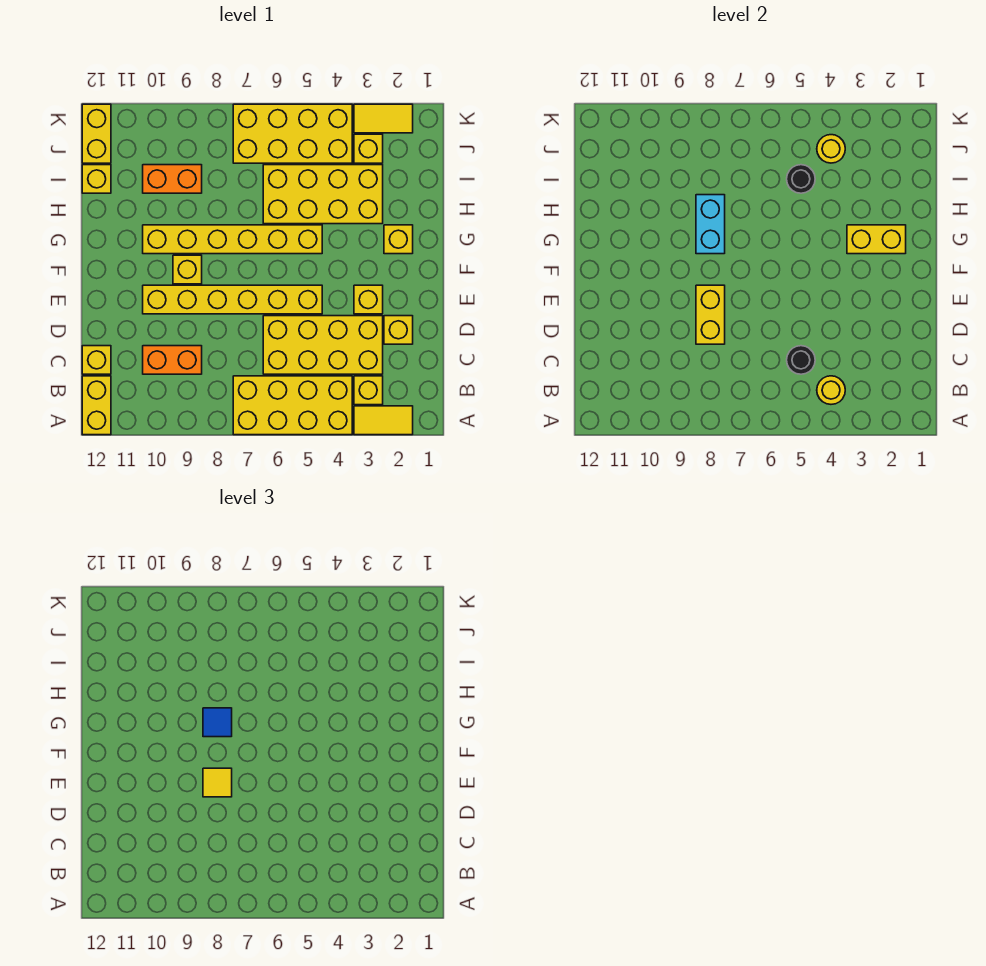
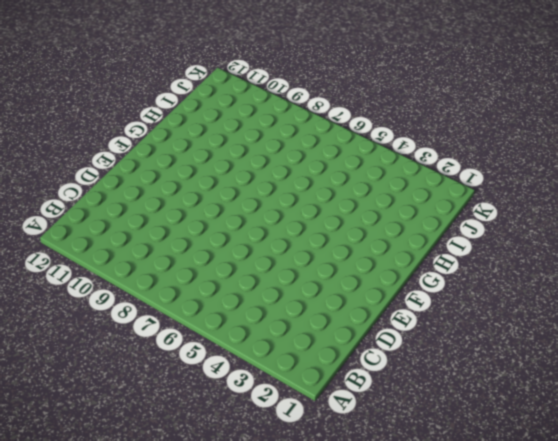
none -> yellow 1x2 tile [354,406,413,435]
none -> yellow 2x4 brick [233,376,352,435]
none -> yellow 1x2 brick [82,376,111,435]

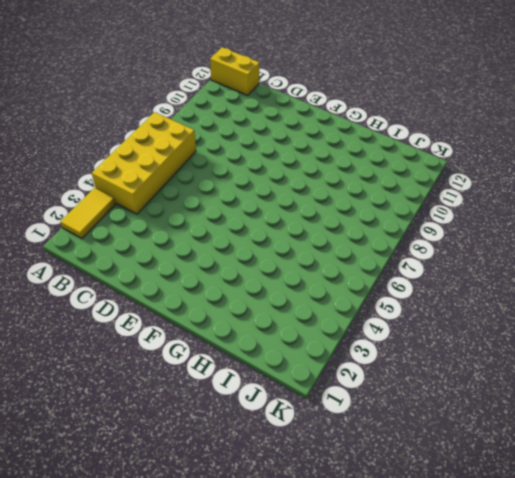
none -> yellow 1x1 brick [354,376,383,405]
none -> yellow 2x4 brick [263,316,383,374]
none -> orange 1x2 brick [143,346,202,374]

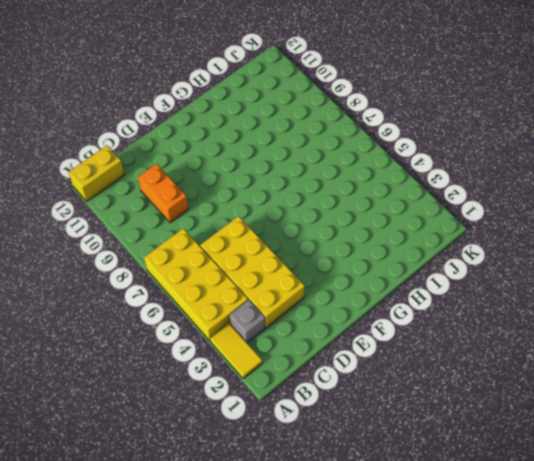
grey 1x1 brick [230,300,265,343] -> yellow 1x1 brick [354,376,383,405]
none -> yellow 1x1 brick [82,346,111,374]
none -> yellow 1x1 brick [384,316,413,344]
none -> yellow 1x1 brick [354,285,383,314]

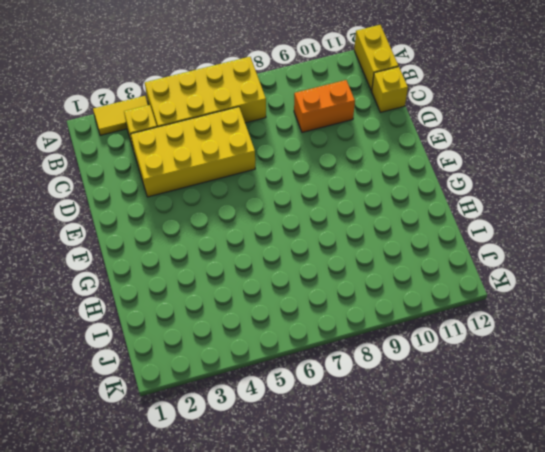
none -> yellow 1x1 brick [384,316,413,344]
none -> yellow 1x1 brick [354,285,383,314]
none -> yellow 1x6 brick [143,285,322,314]

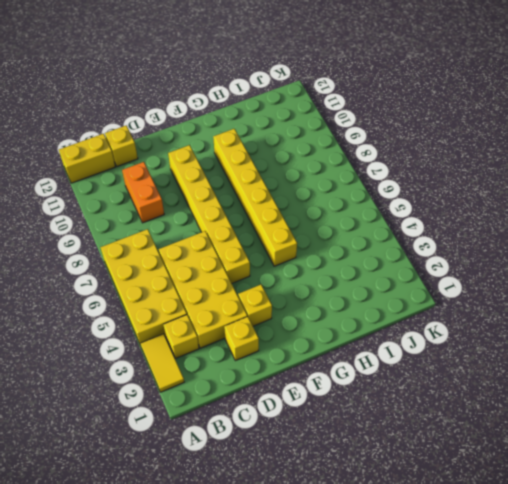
none -> yellow 1x1 brick [173,255,202,284]
none -> yellow 1x1 brick [384,225,413,254]
none -> yellow 2x4 brick [263,165,383,224]

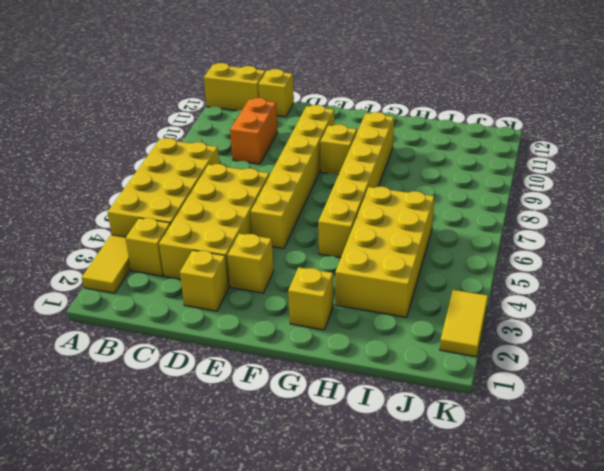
none -> orange 1x2 brick [143,165,202,193]
none -> yellow 1x1 brick [82,165,111,193]
none -> yellow 1x1 brick [354,134,383,163]

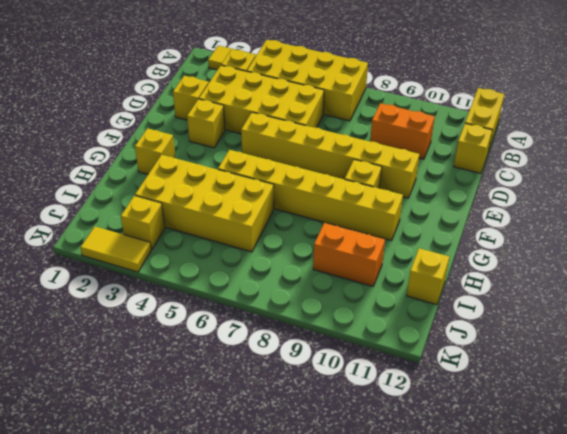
none -> yellow 2x4 brick [233,104,352,163]
none -> yellow 1x2 brick [82,104,111,163]
none -> yellow 1x1 round brick [817,376,845,404]

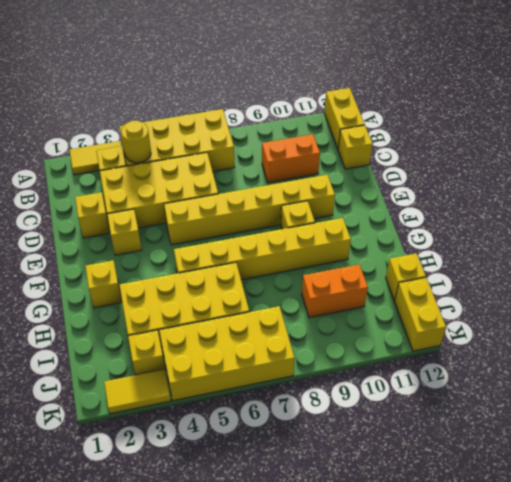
none -> black 1x1 round brick [787,346,815,374]
none -> yellow 1x2 brick [696,285,725,344]
none -> yellow 1x2 brick [847,225,906,254]

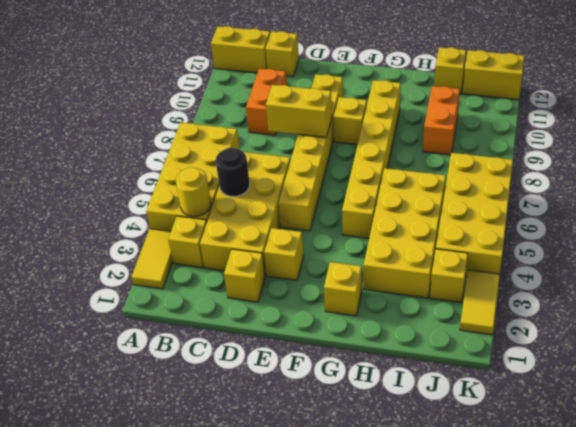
none -> yellow 1x2 brick [847,225,906,254]
none -> cyan 1x2 brick [696,195,725,254]
none -> black 1x1 round brick [787,165,815,193]

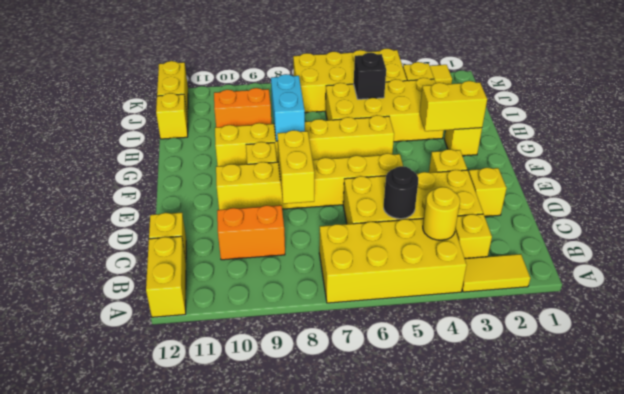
black 1x1 brick [354,53,386,99] -> black 1x1 round brick [787,165,815,193]
none -> yellow 1x1 round brick [817,135,845,163]
none -> yellow 1x1 tile [203,768,232,797]
none -> blue 1x1 tile [203,708,232,737]

